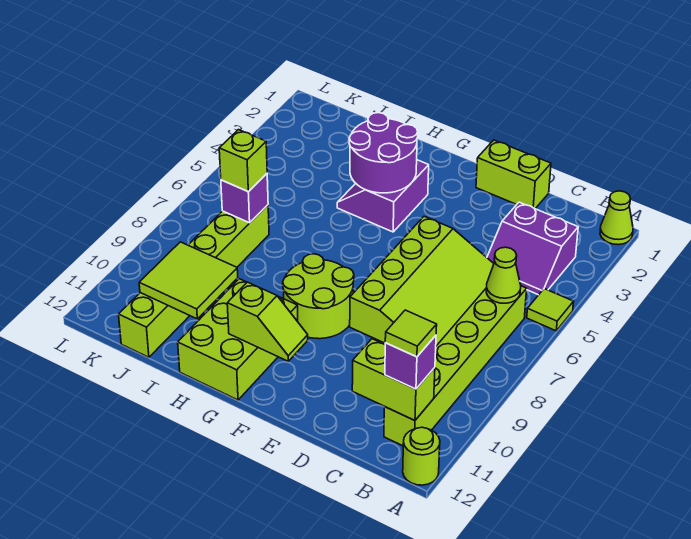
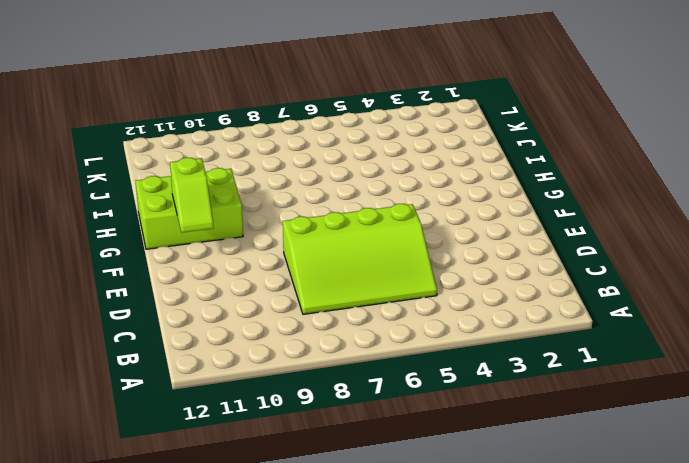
none -> lime 1x1 cone [600,191,633,245]
none -> lime 1x1 tile [527,289,574,331]
none -> lime 1x1 round brick [403,427,440,485]

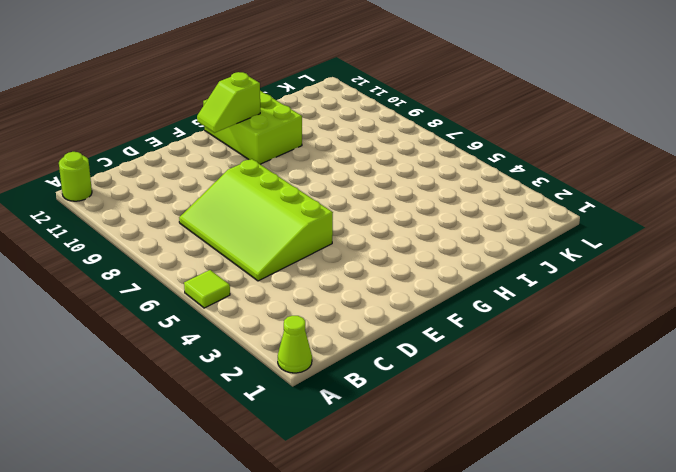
none -> purple 2x2 slope [487,202,578,295]
none -> lime 1x6 brick [384,286,527,446]
none -> lime 1x2 brick [476,140,551,209]

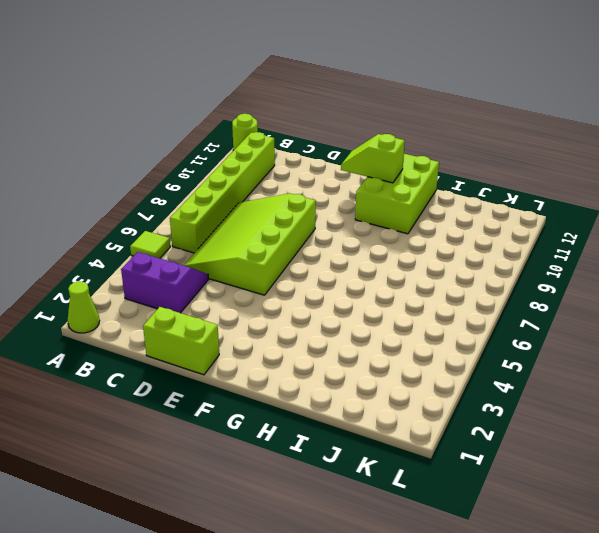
none -> lime 2x2 round brick [283,254,354,339]
none -> purple 2x2 slope [337,160,429,232]
none -> lime 1x6 brick [119,205,269,357]

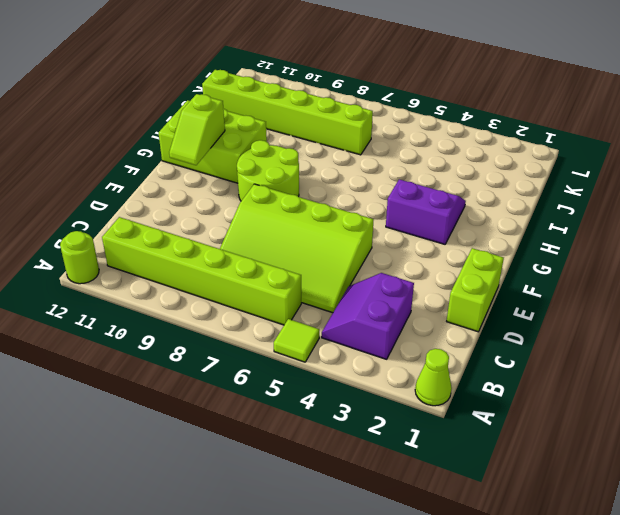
none -> lime 1x1 cone [486,247,521,303]
none -> lime 1x2 brick [352,339,435,420]
none -> purple 2x2 round brick [349,113,418,193]

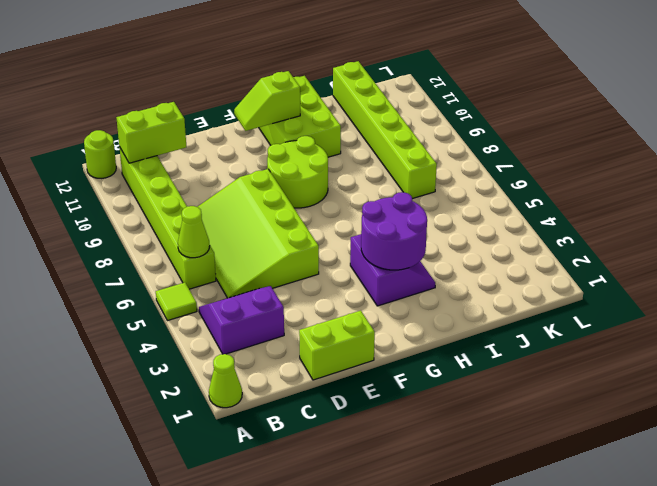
none -> lime 2x2 tile [139,242,238,319]
none -> purple 1x1 brick [221,174,268,223]
none -> purple 1x1 brick [385,336,436,389]

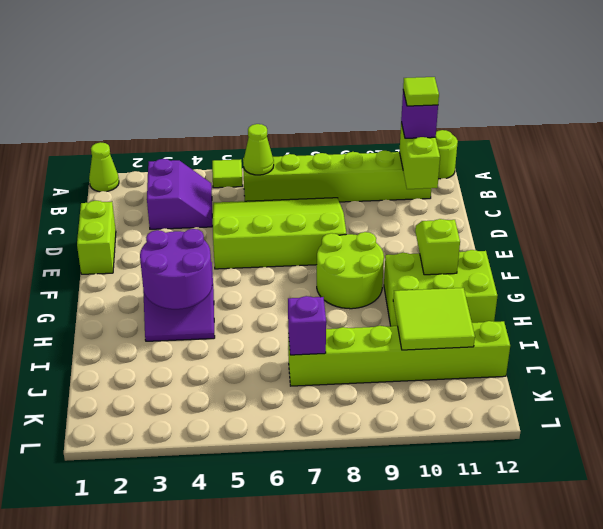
none -> lime 1x1 brick [219,130,267,192]

